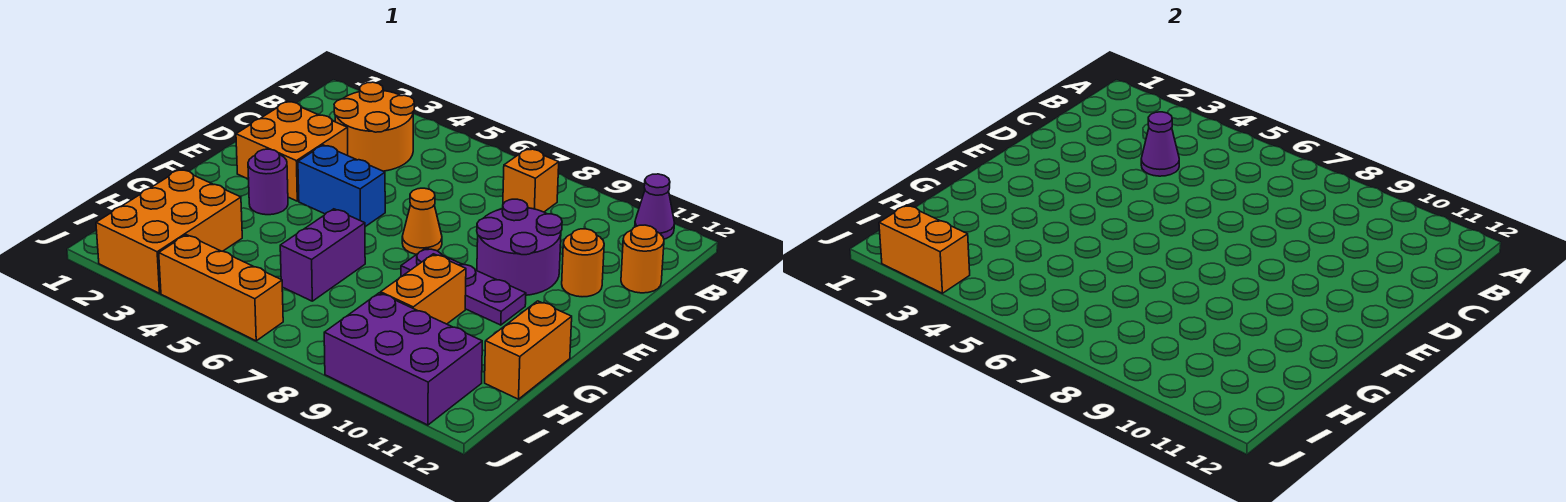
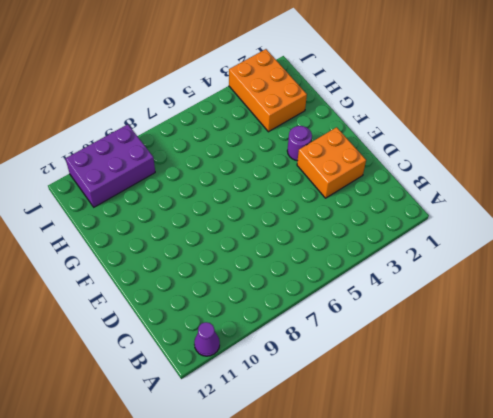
none -> orange 2x2 round brick [334,82,414,171]
none -> orange 1x1 brick [503,149,559,212]
none -> orange 1x1 round brick [621,225,664,293]

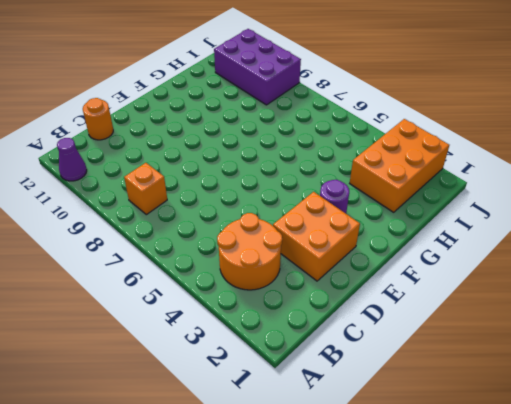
none -> purple 2x2 round brick [477,199,562,295]
none -> orange 1x1 round brick [562,229,604,297]
none -> blue 1x2 brick [298,145,385,227]

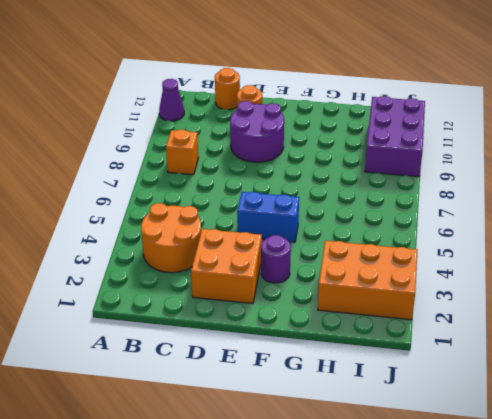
blue 1x2 brick [237,192,299,242] -> blue 1x2 brick turned to [298,145,385,227]
none -> orange 1x1 cone [402,188,442,254]
none -> purple 1x3 plate [401,248,526,325]
none -> purple 1x2 brick [280,209,365,301]

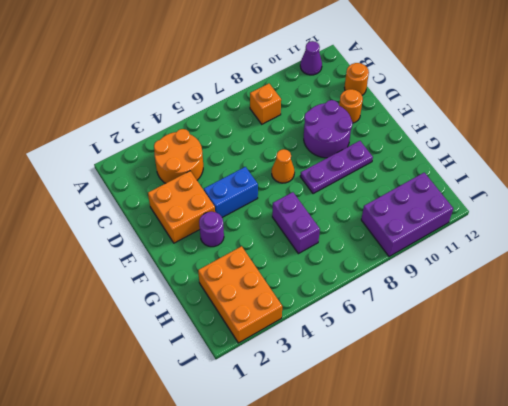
none -> orange 1x2 brick [381,254,466,324]
none -> orange 1x2 brick [485,301,572,399]
none -> orange 1x3 brick [159,235,283,341]

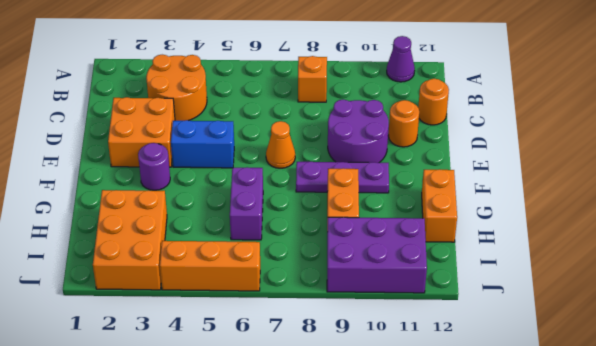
none -> purple 1x1 cone [1141,112,1179,176]
none -> orange 1x2 brick [879,205,970,293]

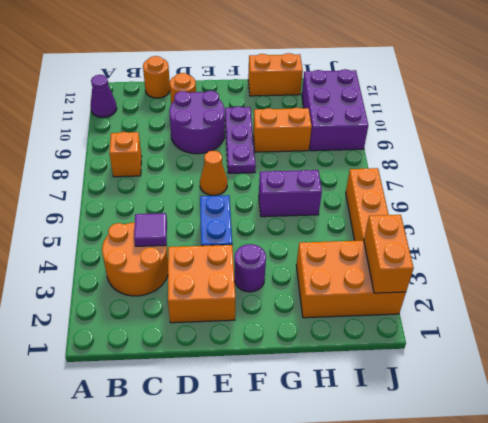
purple 1x1 tile [134,213,167,246] -> purple 1x1 cone [1141,112,1179,176]

